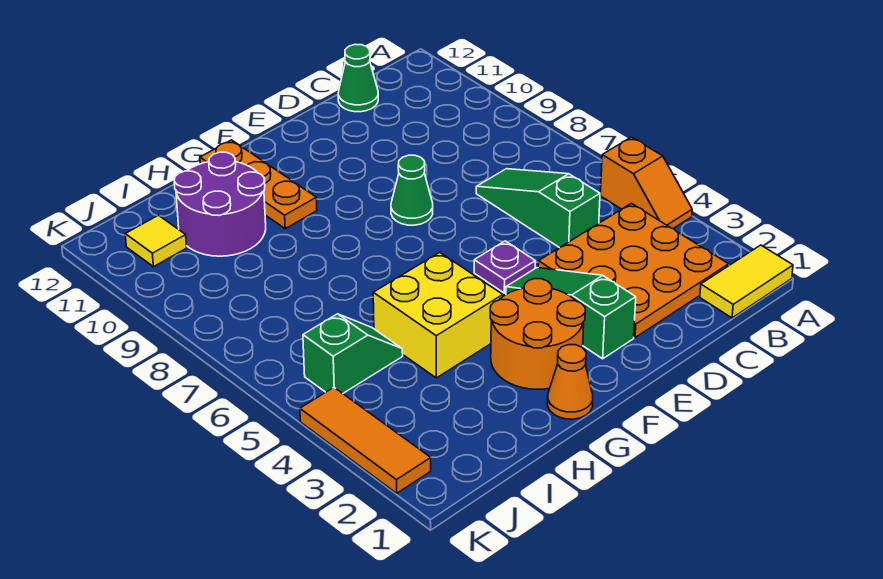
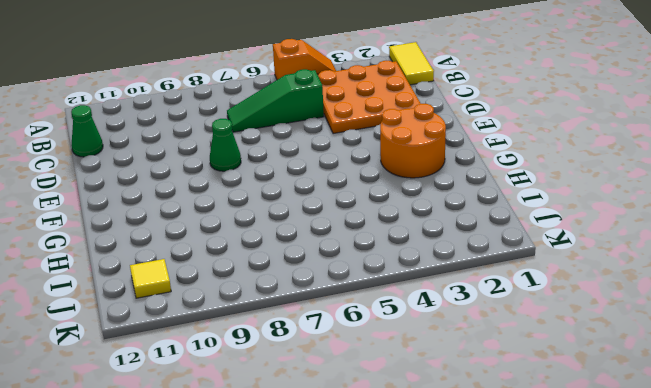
none -> green 1x3 slope [506,268,636,359]
none -> purple 1x1 plate [474,241,535,293]
none -> orange 1x1 cone [548,345,593,419]

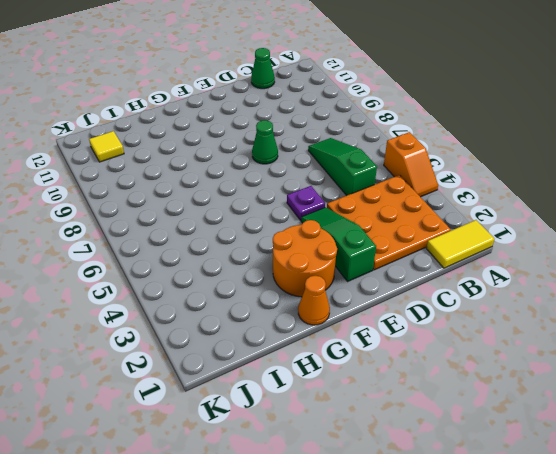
none -> yellow 2x2 brick [373,252,503,378]
none -> orange 1x3 plate [200,140,317,229]
none -> purple 2x2 round brick [174,152,266,256]

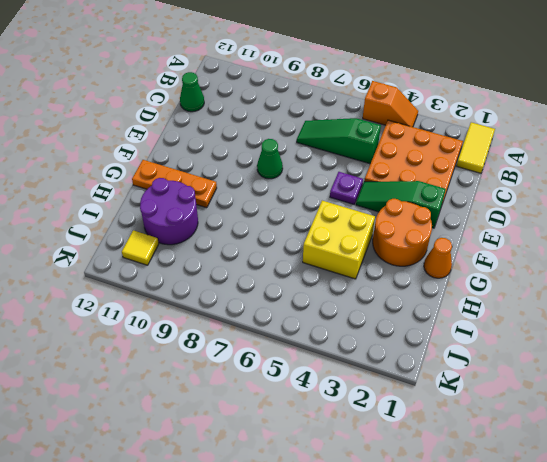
none -> green 1x2 slope [303,314,403,393]
none -> orange 1x3 tile [300,388,431,493]

